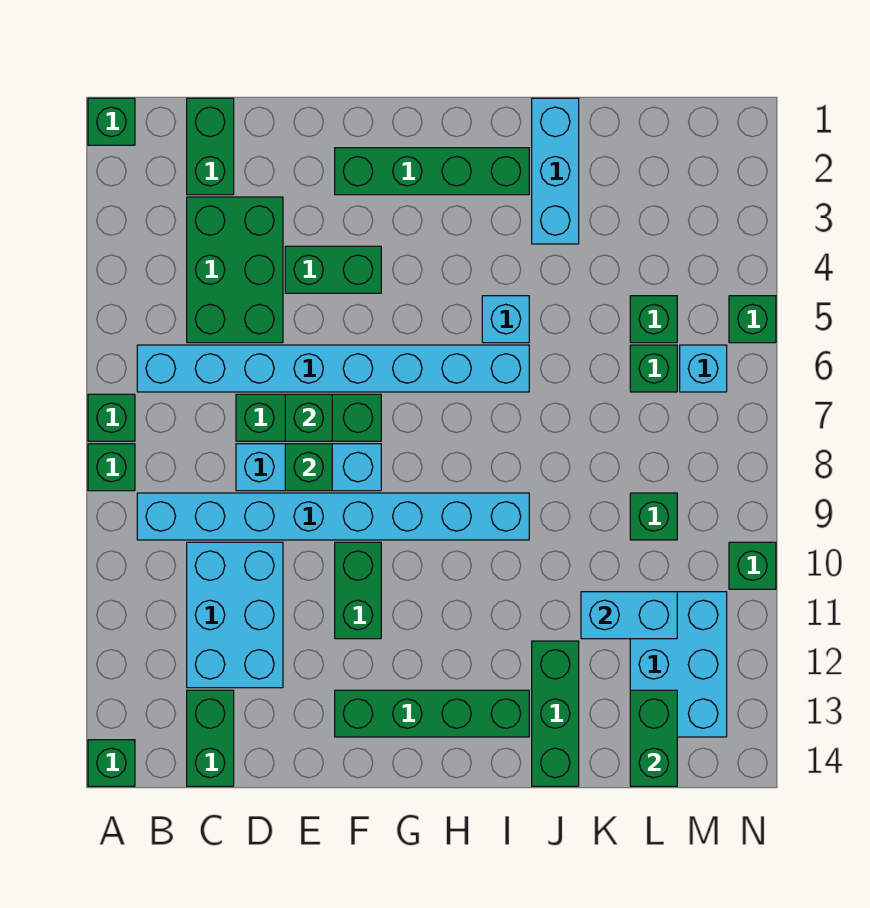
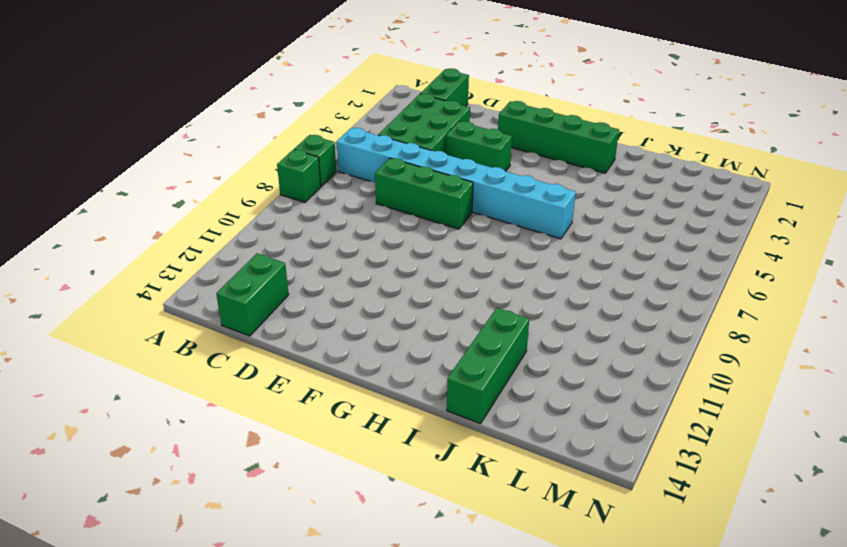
none -> green 1x1 brick [88,98,135,145]
none -> green 1x1 brick [88,740,135,786]
none -> cyan 1x8 brick [137,493,529,540]
none -> cyan 2x3 brick [187,542,283,688]

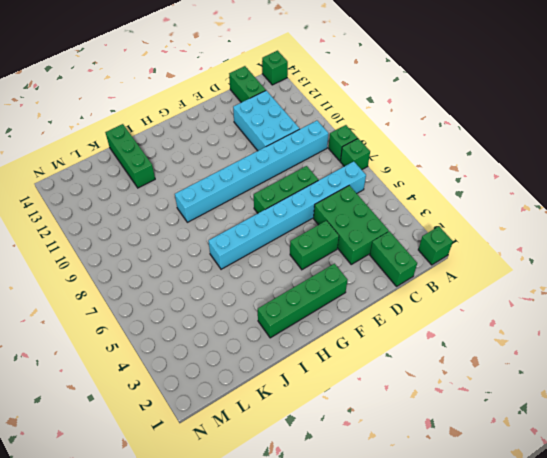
none -> cyan 1x3 brick [236,444,381,491]
none -> green 1x2 brick [335,542,381,639]
none -> green 1x4 brick [335,690,529,737]
none -> cyan 1x1 brick [482,296,529,343]

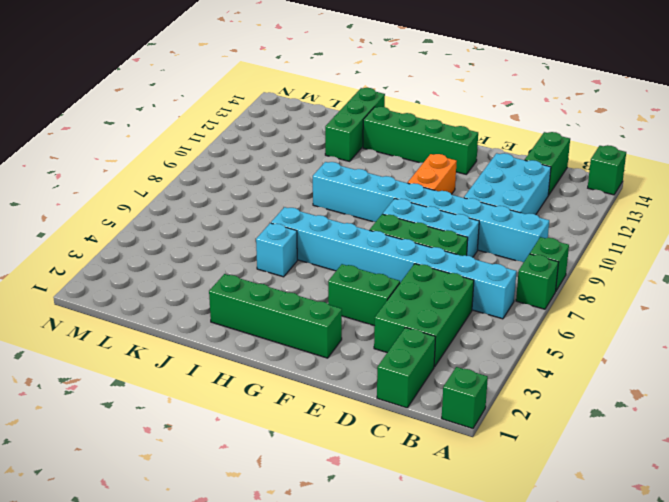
orange 1x2 brick [408,154,457,194] -> green 1x2 brick [335,542,381,639]
none -> cyan 1x3 brick [532,98,579,244]
none -> green 1x1 brick [630,296,677,343]
none -> green 1x1 brick [630,345,677,392]
none -> green 1x1 brick [630,493,677,540]

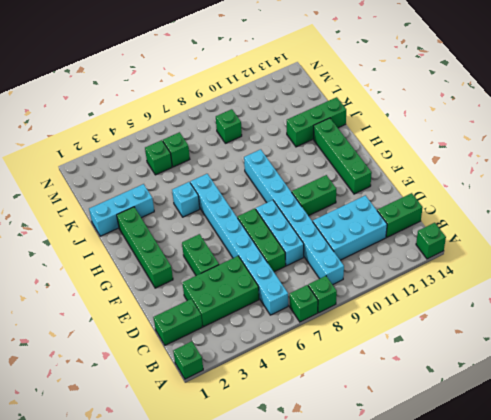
none -> cyan 2x3 brick [630,592,727,737]
none -> cyan 1x1 brick [680,345,727,392]
none -> green 1x1 brick [729,296,776,343]
none -> green 1x1 brick [729,542,776,589]

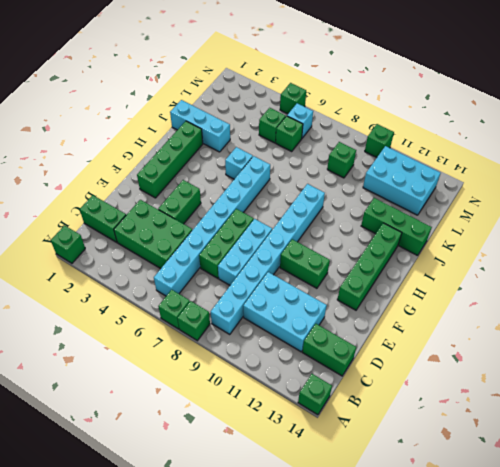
none -> green 1x1 brick [285,394,332,441]
none -> green 1x1 brick [285,444,332,491]
none -> cyan 1x2 brick [581,592,677,639]
none -> green 1x2 brick [630,690,677,786]

